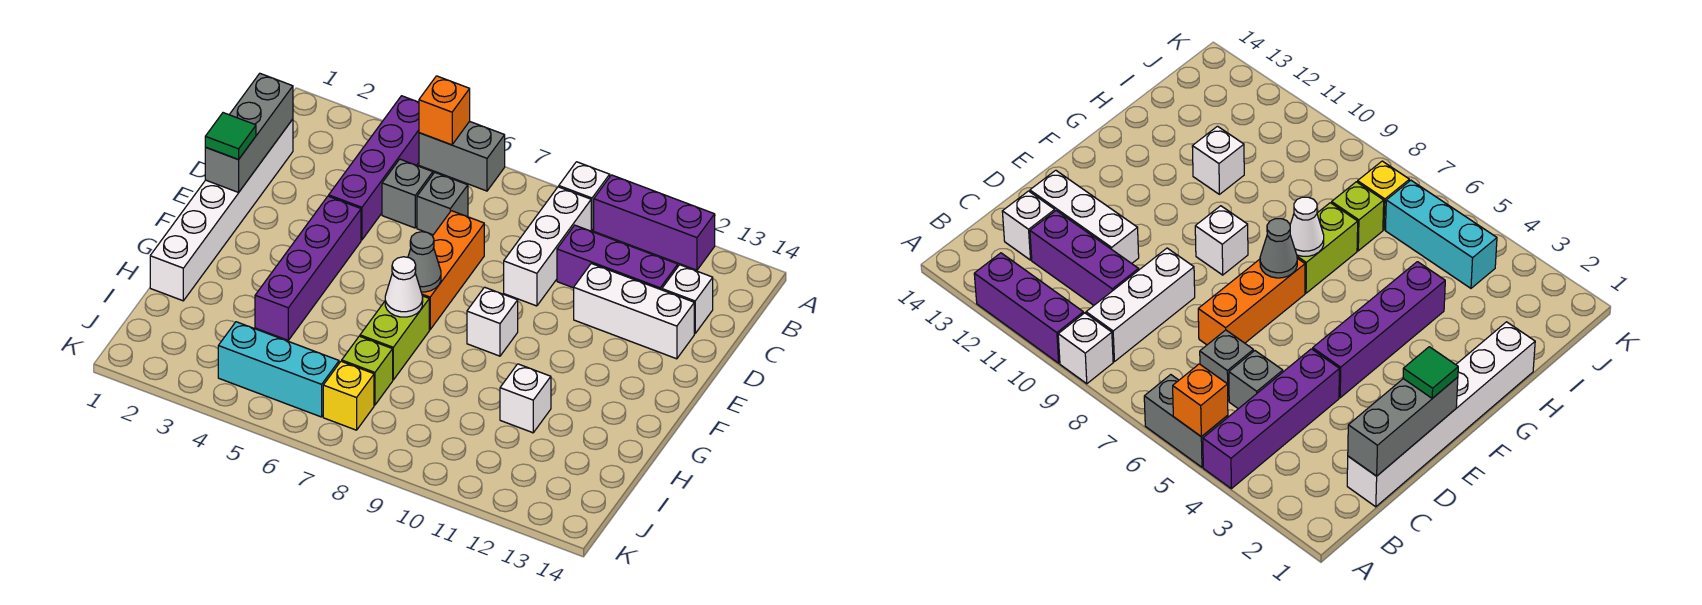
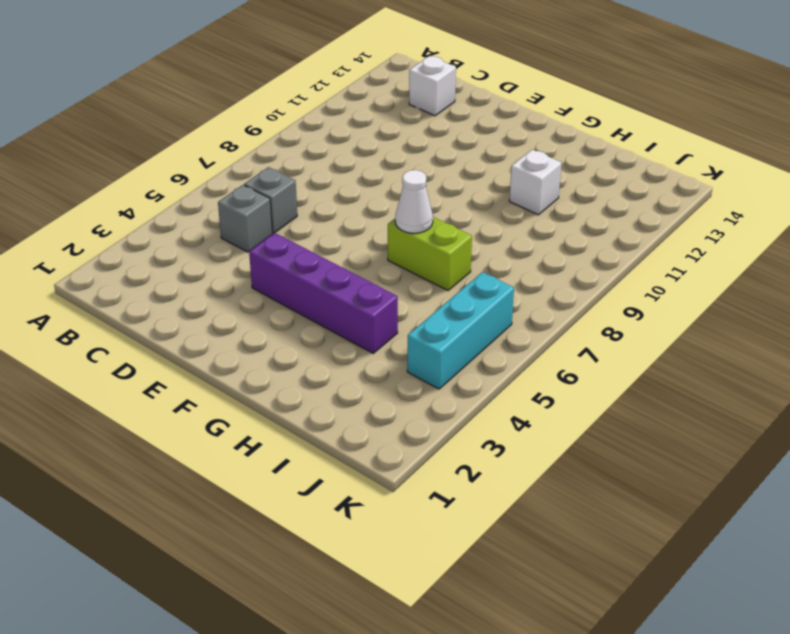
none -> purple 1x4 brick [329,96,419,240]
none -> grey 1x2 brick [419,121,505,191]
none -> white 1x1 brick [559,162,610,231]

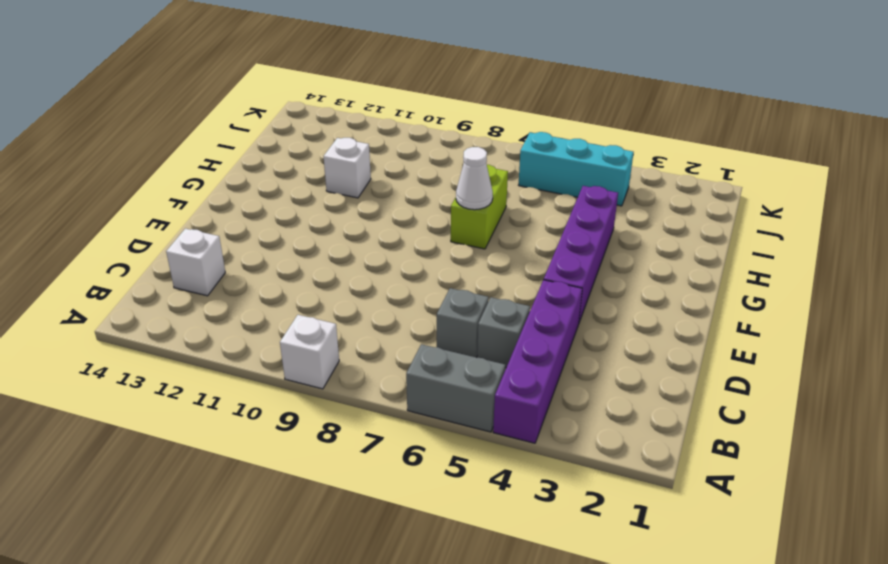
none -> purple 1x3 brick [594,175,715,270]
none -> white 1x3 brick [504,187,591,306]
none -> white 1x6 brick [150,119,293,301]

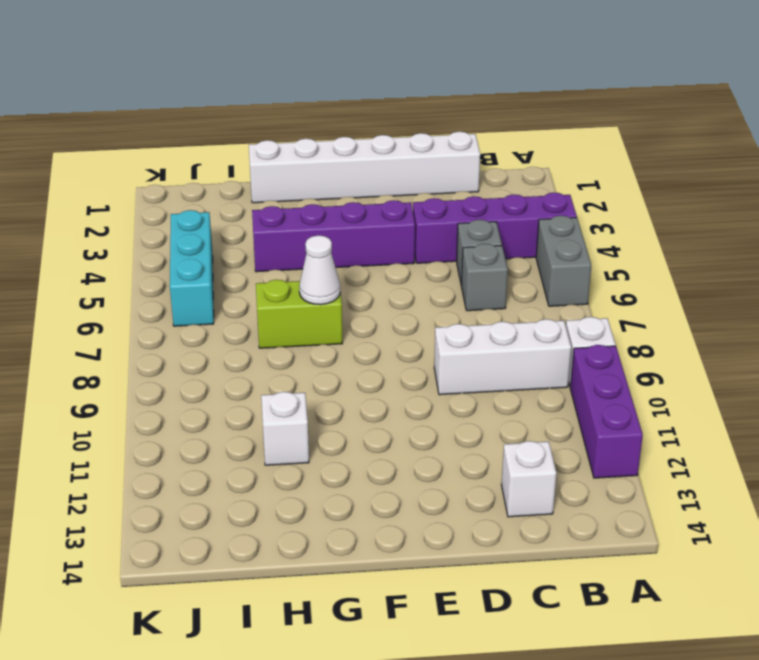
none -> purple 1x3 brick [557,225,678,290]
none -> orange 1x3 brick [421,211,484,330]
none -> white 1x3 brick [574,263,694,359]

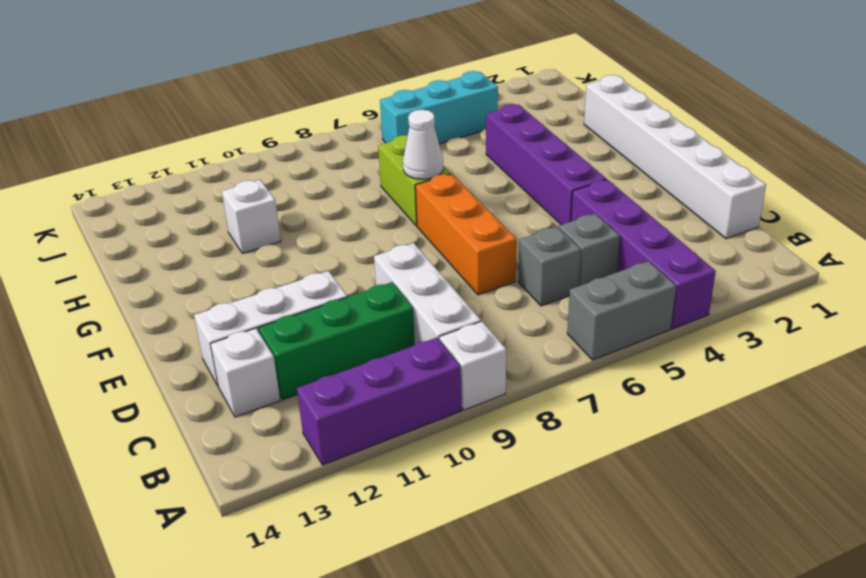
green 1x3 brick [259,282,415,400] -> purple 1x3 brick [557,225,678,290]
none -> white 1x1 brick [467,287,518,356]
none -> lime 1x1 brick [342,336,393,405]
none -> yellow 1x1 brick [323,361,374,430]

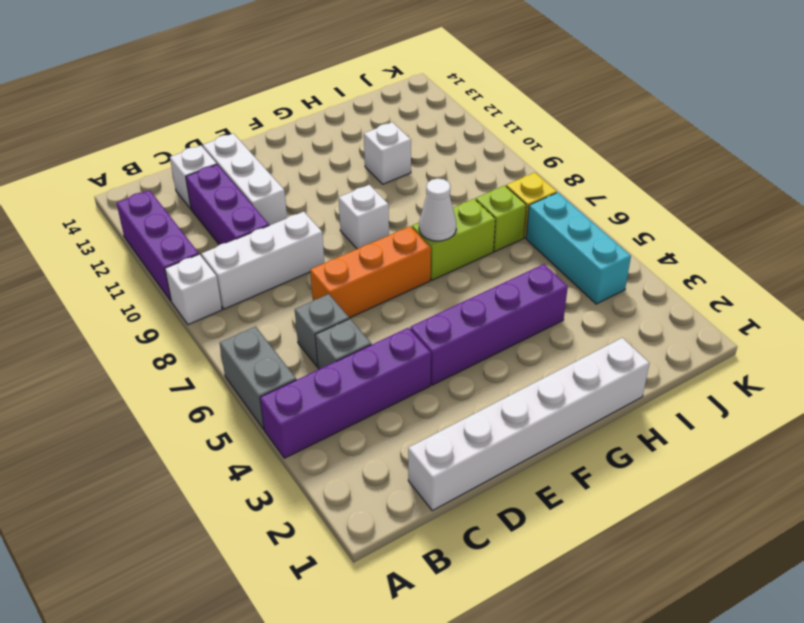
none -> orange 1x1 brick [419,76,470,145]
none -> grey 1x3 brick [205,74,293,192]
none -> grey 1x1 cone [408,232,441,292]

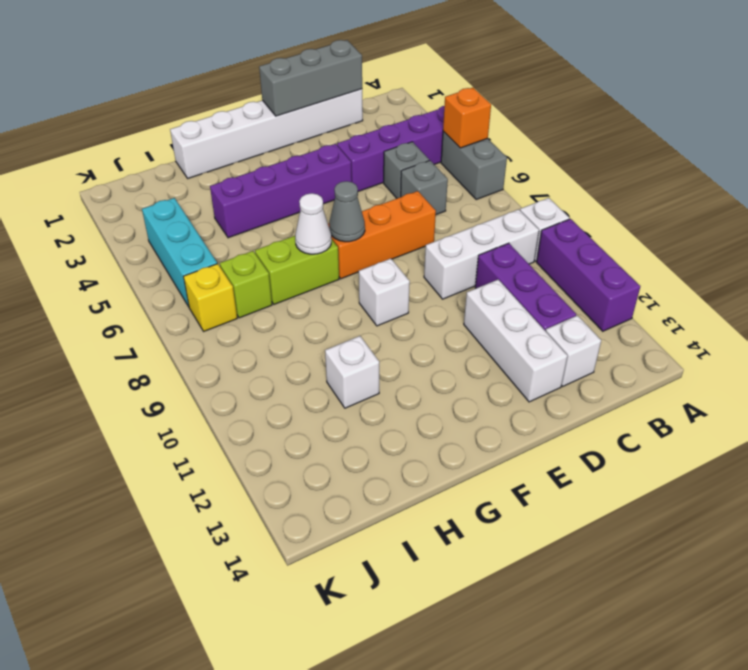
none -> green 1x1 tile [205,113,256,160]

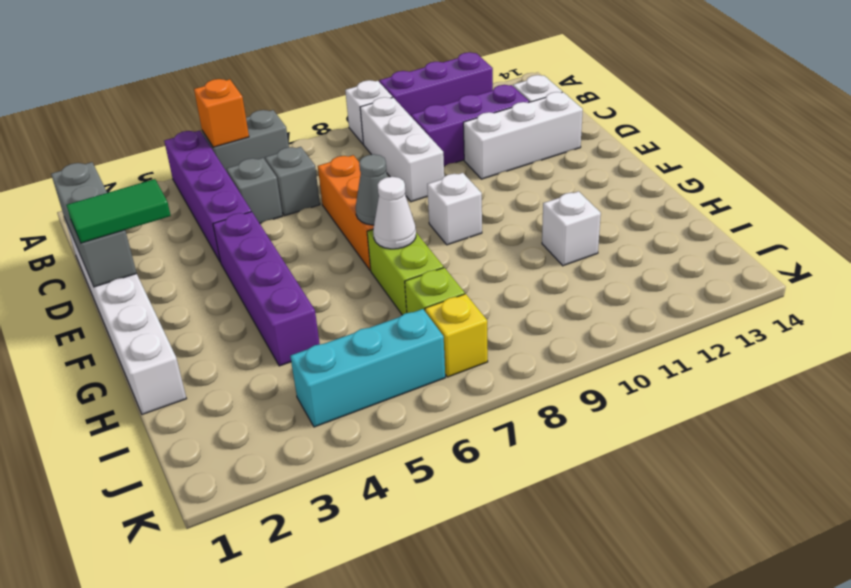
green 1x2 tile [66,179,171,243] -> green 1x1 tile [205,113,256,160]

